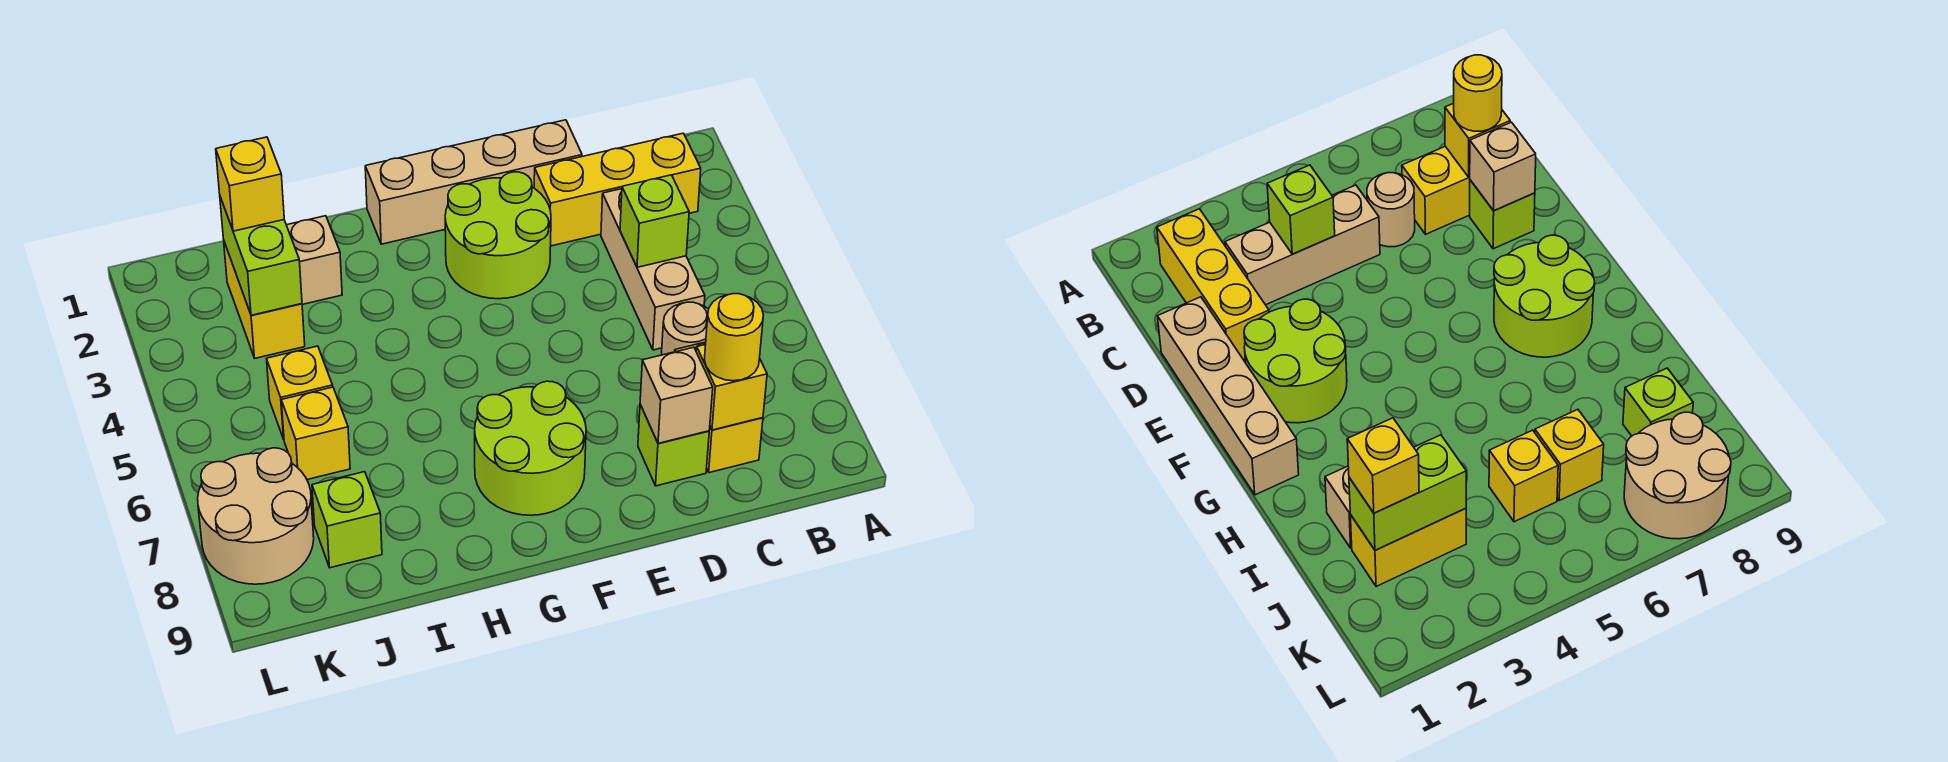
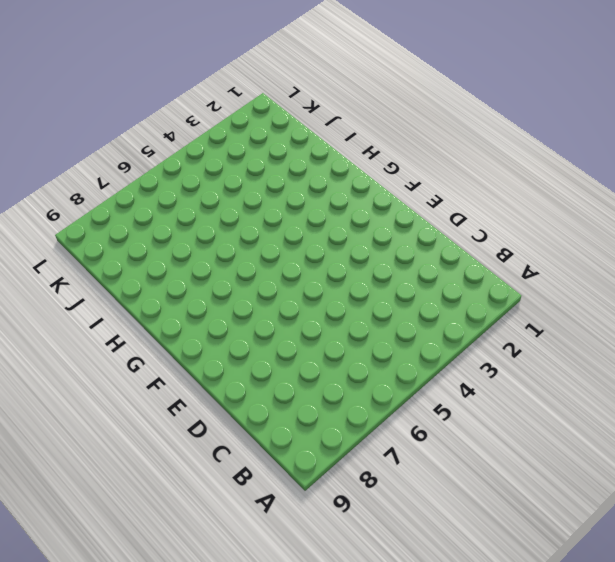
none -> yellow 1x3 brick [534,133,701,246]
none -> tan 1x3 brick [601,189,705,350]
none -> tan 1x1 round brick [661,302,709,355]

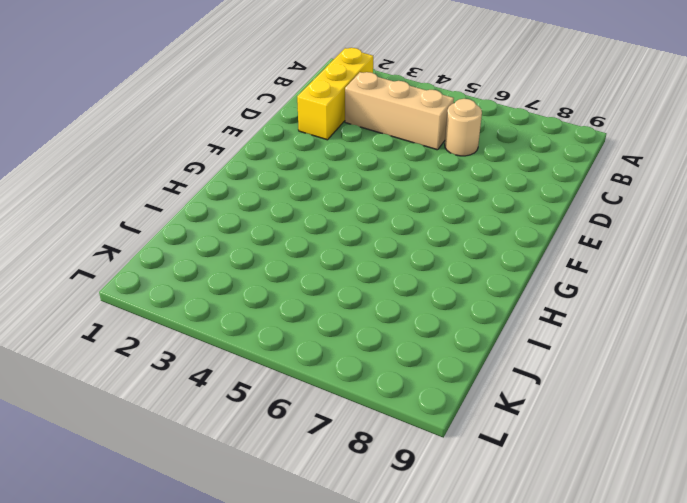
none -> yellow 1x2 brick [675,342,763,473]
none -> tan 1x4 brick [365,120,582,244]
none -> lime 1x1 brick [638,405,709,486]

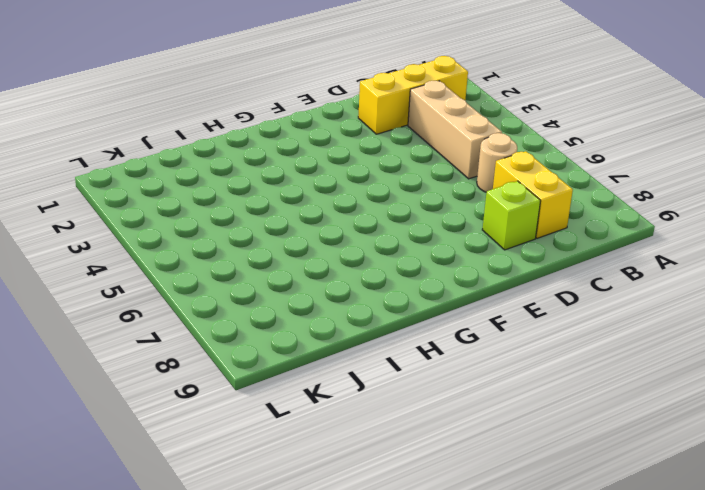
none -> tan 1x4 brick [365,120,582,244]
none -> lime 2x2 round brick [445,172,551,299]
none -> lime 2x2 round brick [475,381,586,515]

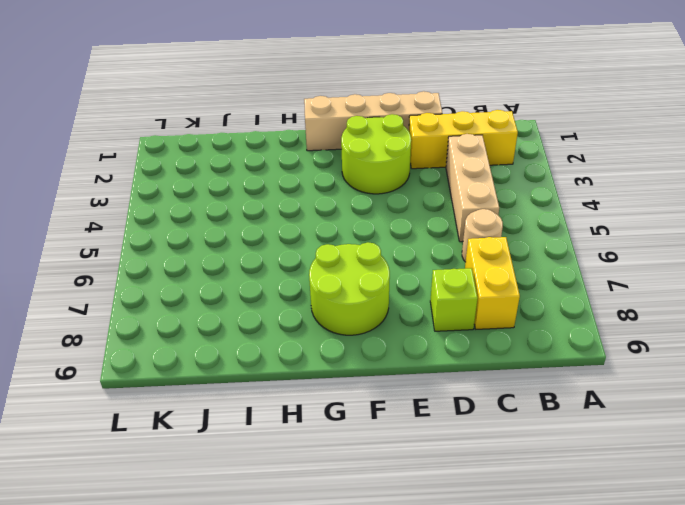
none -> tan 1x1 brick [287,216,342,305]
none -> yellow 1x2 brick [224,242,305,358]
none -> yellow 1x1 brick [267,346,333,439]

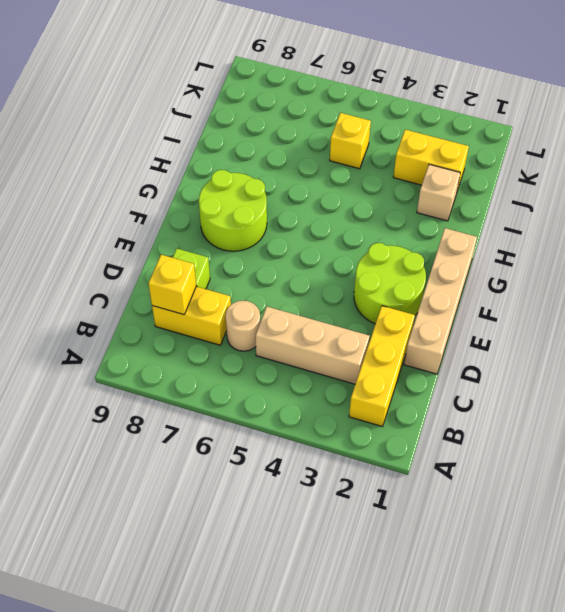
none -> yellow 1x1 brick [281,387,350,480]
none -> lime 1x1 brick [312,472,382,568]
none -> tan 2x2 round brick [198,448,314,584]

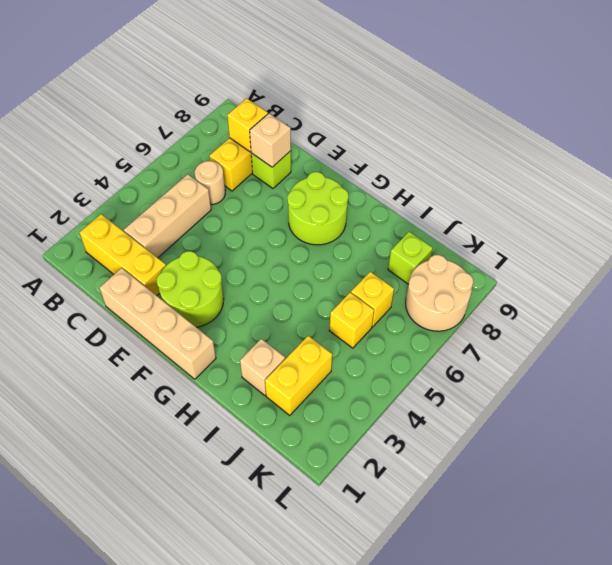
none -> lime 1x1 brick [620,175,689,267]
none -> lime 1x2 brick [220,197,302,315]
none -> yellow 1x1 round brick [704,294,763,381]

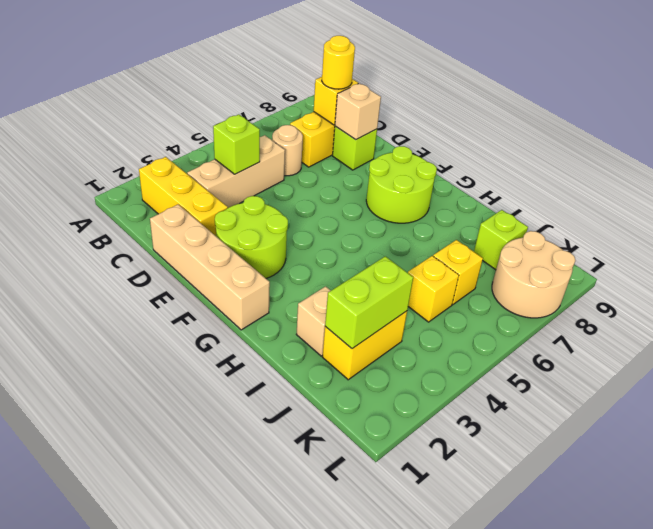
none -> yellow 1x1 brick [216,137,284,231]

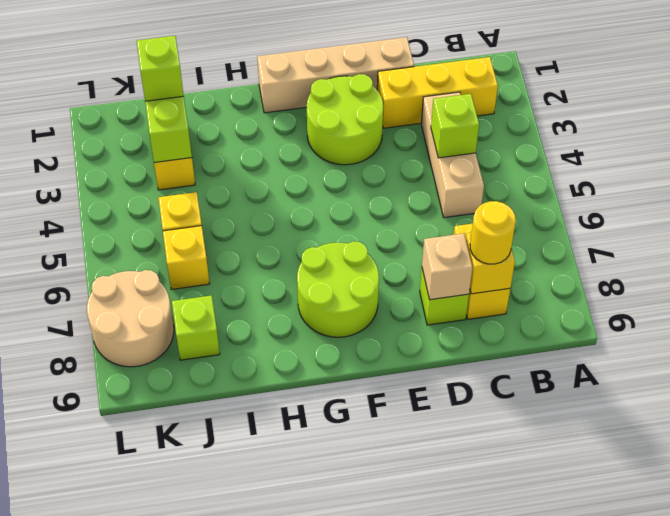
lime 1x1 brick [137,36,184,101] -> yellow 1x1 brick [216,137,284,231]
none -> tan 1x1 round brick [661,302,709,355]
none -> tan 1x1 brick [287,216,342,305]

